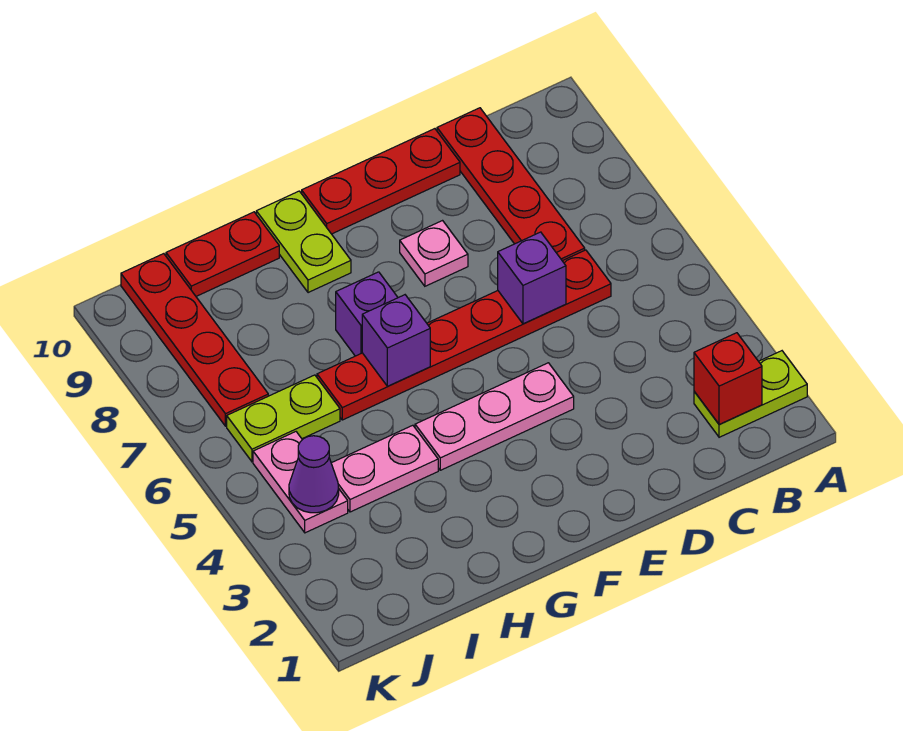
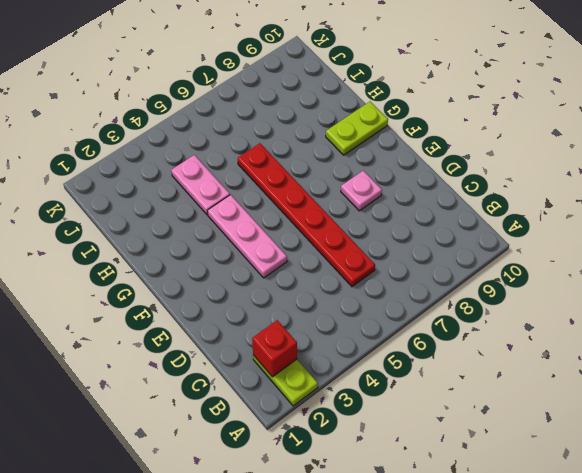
none -> red 1x4 plate [437,108,585,261]
none -> red 1x3 plate [302,129,460,234]
none -> purple 1x1 brick [336,272,398,356]

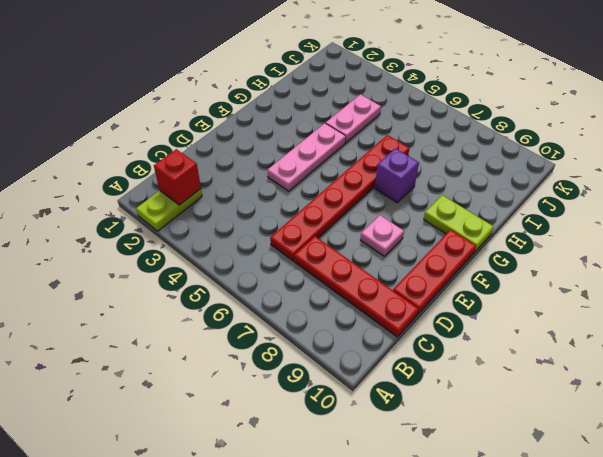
none -> red 1x2 plate [166,212,279,296]
none -> lime 1x2 plate [227,375,340,462]
none -> pink 1x2 plate [253,432,348,533]

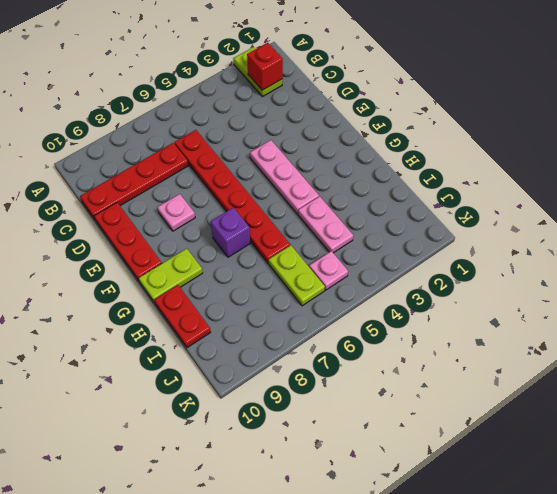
pink 1x1 plate [309,251,348,290] -> pink 1x2 plate [253,432,348,533]
none -> red 1x4 plate [121,254,268,426]
none -> purple 1x1 brick [498,232,566,324]
none -> purple 1x1 brick [362,295,430,386]

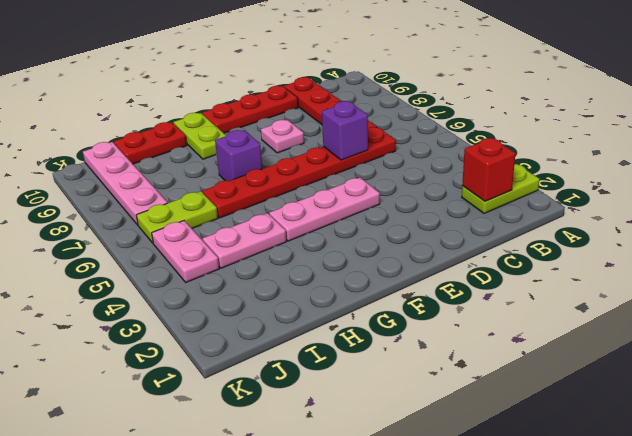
pink 1x4 plate [83,142,168,225] -> red 1x4 plate [121,254,268,426]
none -> purple 1x1 brick [362,295,430,386]
none -> purple 1x1 cone [289,436,339,513]

